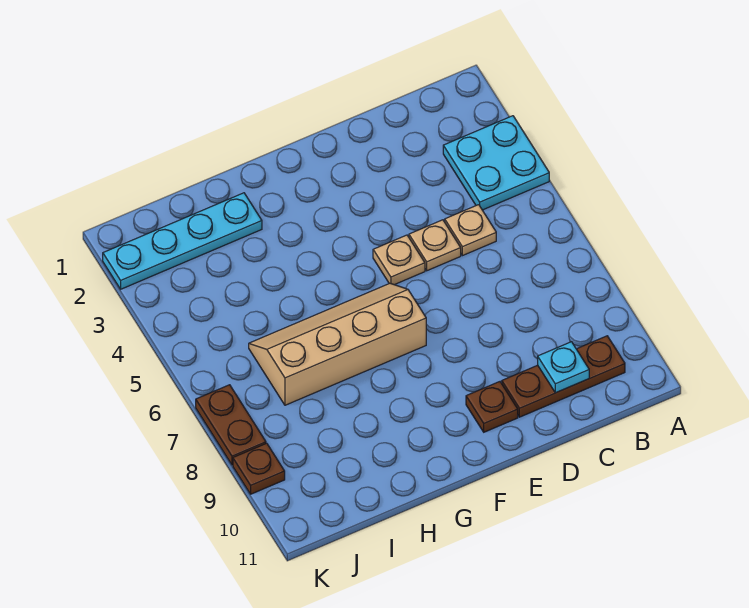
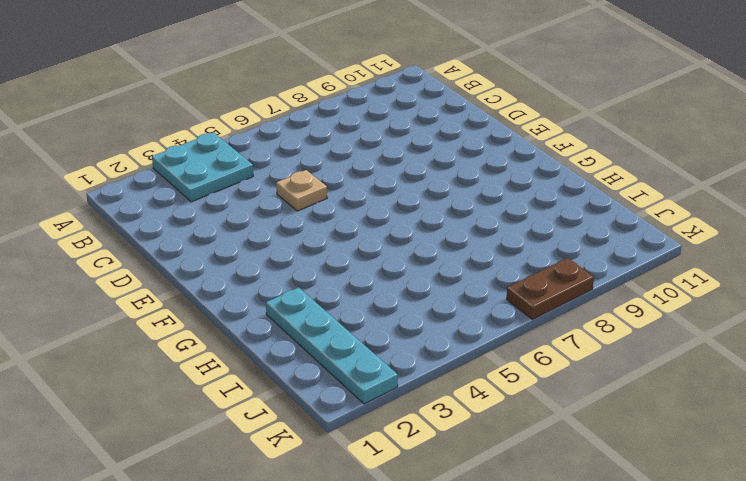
none -> brown 1x3 plate [502,336,625,417]
none -> tan 1x1 plate [445,205,496,256]

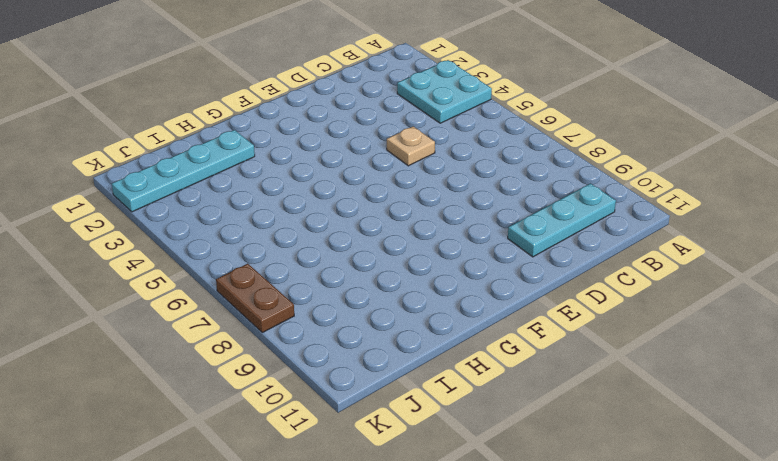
cyan 1x3 plate [508,183,616,257] -> brown 1x3 plate [502,336,625,417]
none -> tan 1x1 plate [445,205,496,256]
none -> tan 1x1 plate [373,235,425,285]

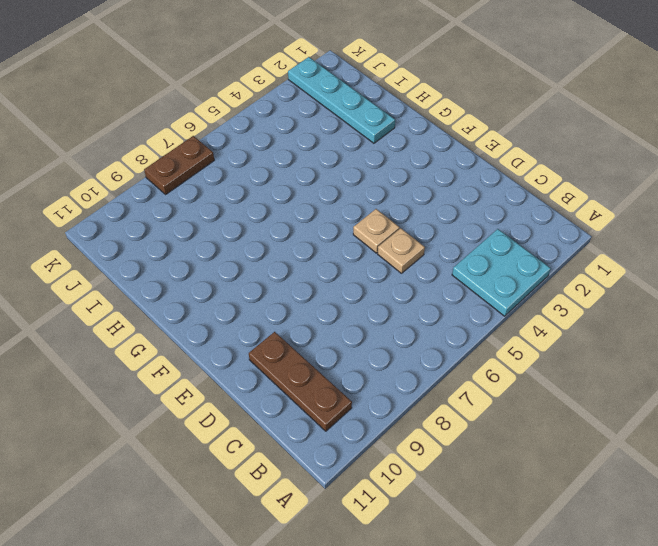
none -> tan 1x1 plate [445,205,496,256]
none -> brown 1x1 plate [466,382,518,432]

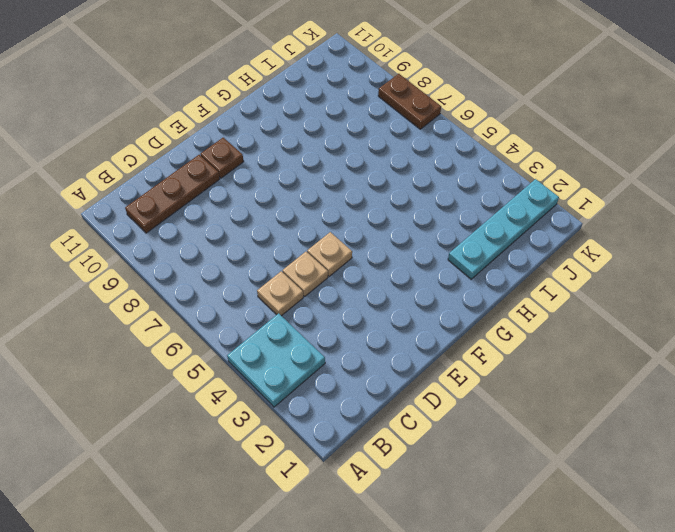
none -> tan 2x4 slope [249,283,426,405]
none -> brown 1x1 plate [233,443,285,494]

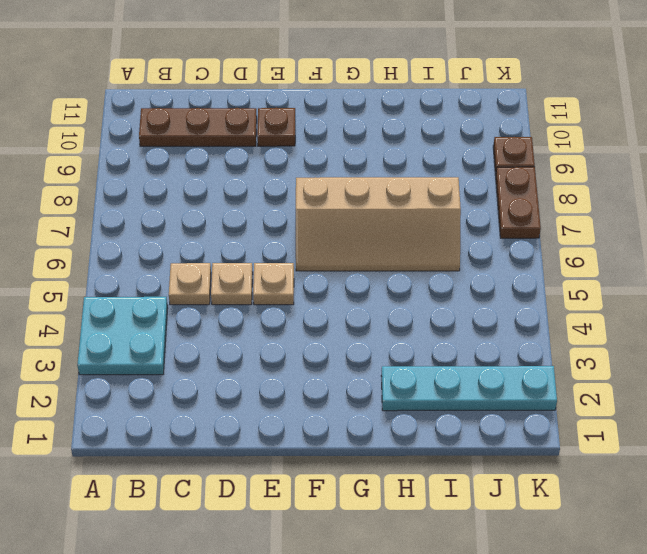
none -> cyan 1x1 plate [538,342,589,393]

